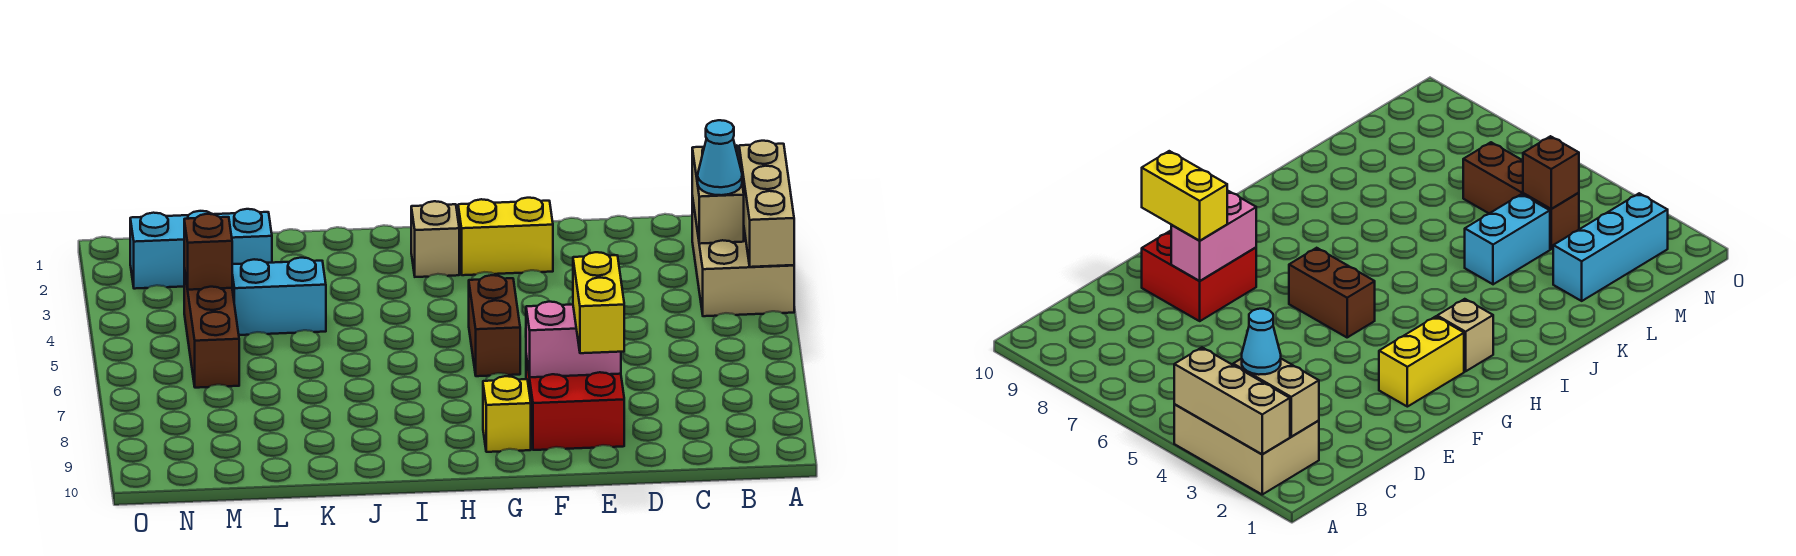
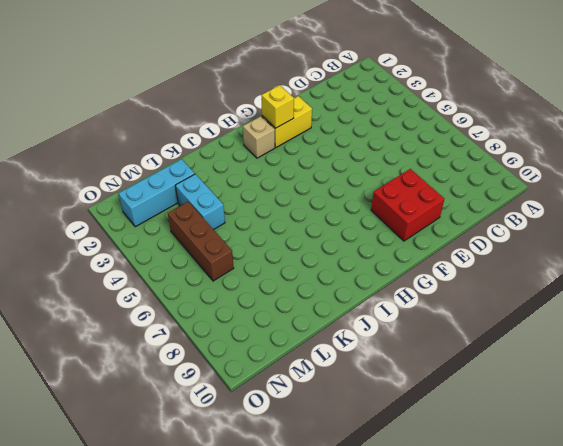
yellow 1x1 brick [261,85,294,128] -> yellow 1x1 brick moved to [483,376,531,452]
cyan 1x2 brick [175,174,225,230] -> cyan 1x2 brick turned to [232,258,326,335]
none -> tan 2x3 brick [692,196,794,316]
none -> brown 1x2 brick [469,275,520,376]
none -> tan 1x3 brick [739,141,794,267]

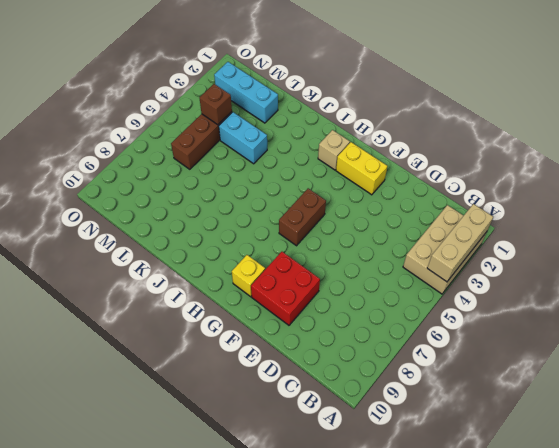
none -> tan 1x2 brick [692,145,744,244]
none -> pink 1x2 brick [526,302,621,377]
none -> cyan 1x1 cone [698,120,742,195]

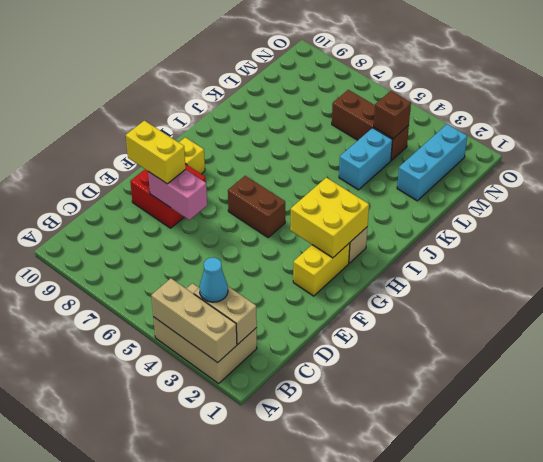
pink 1x2 brick [148,169,207,220] -> pink 1x2 brick turned to [526,302,621,377]
yellow 2x2 brick [290,178,369,258] -> none

